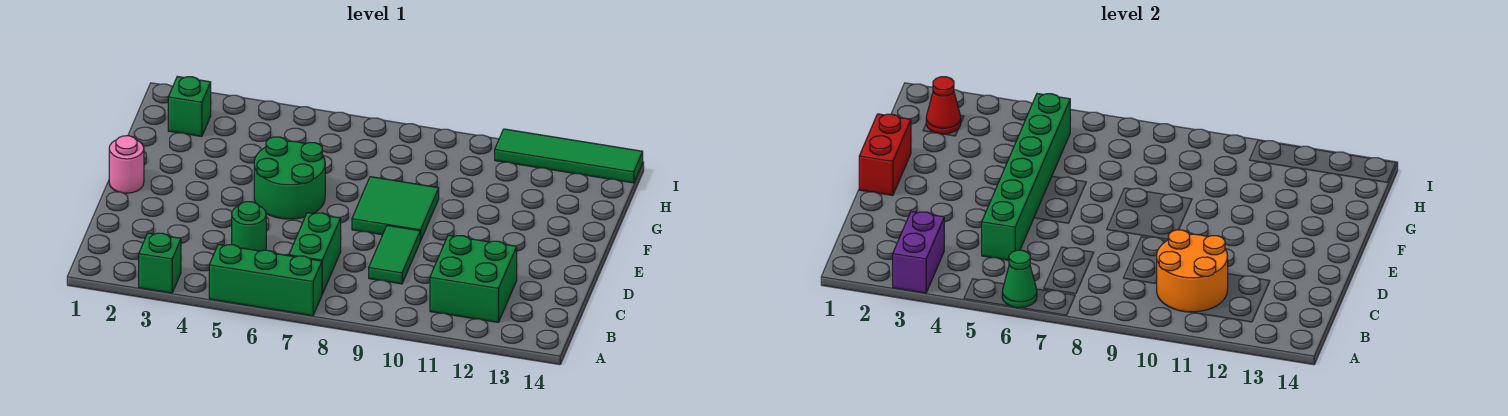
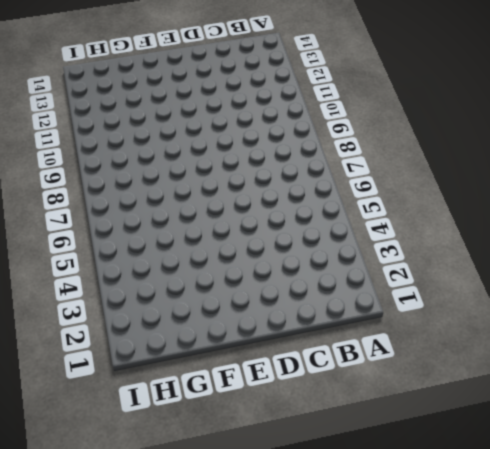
none -> green 1x1 brick [139,233,181,293]
none -> green 1x3 brick [209,244,322,316]
none -> green 1x2 brick [289,213,341,294]

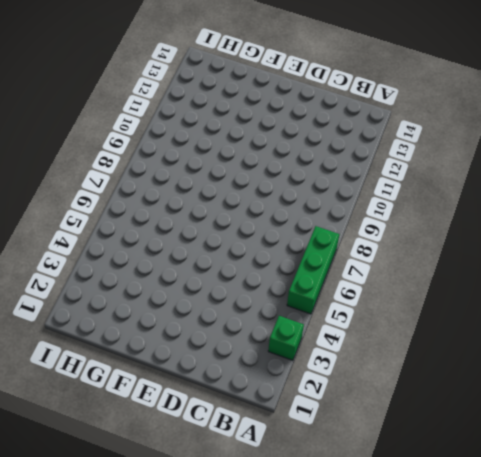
none -> green 1x2 brick [289,213,341,294]
none -> green 2x2 brick [430,235,517,322]
none -> green 1x1 round brick [232,202,266,251]

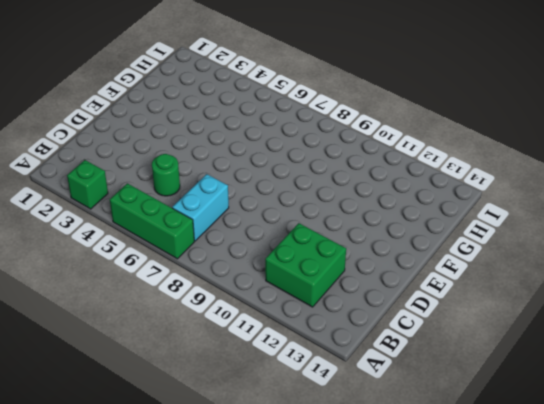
cyan 1x2 brick [172,174,229,241] -> green 1x2 brick [289,213,341,294]
none -> green 1x2 tile [369,225,420,284]
none -> pink 1x1 round brick [109,136,144,193]
none -> green 2x2 round brick [254,137,325,219]

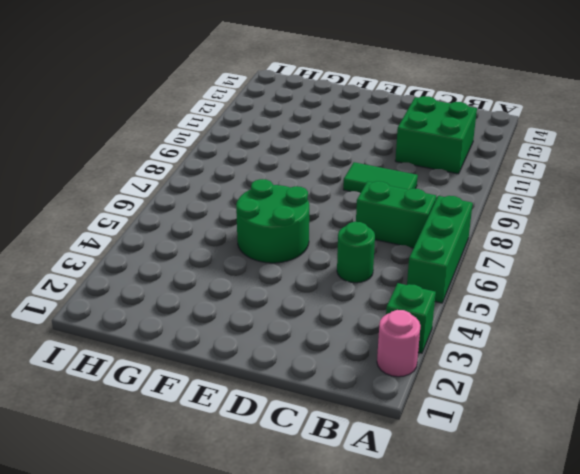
pink 1x1 round brick [377,310,421,377] -> pink 1x1 round brick moved to [109,136,144,193]
none -> green 2x2 tile [352,177,439,241]
none -> green 1x1 brick [168,76,211,137]
none -> green 1x4 tile [495,129,643,183]

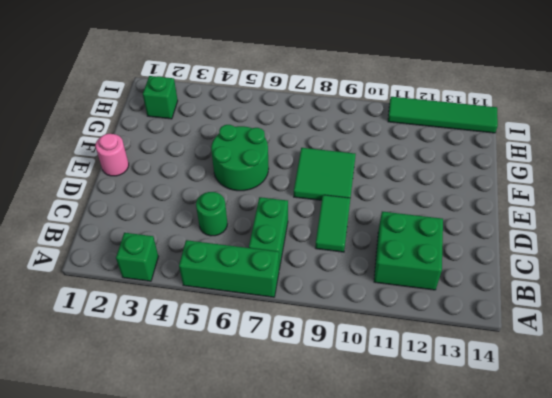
none -> purple 1x2 brick [893,212,944,293]
none -> green 1x1 cone [1002,250,1037,308]
none -> orange 2x2 round brick [1157,230,1228,312]

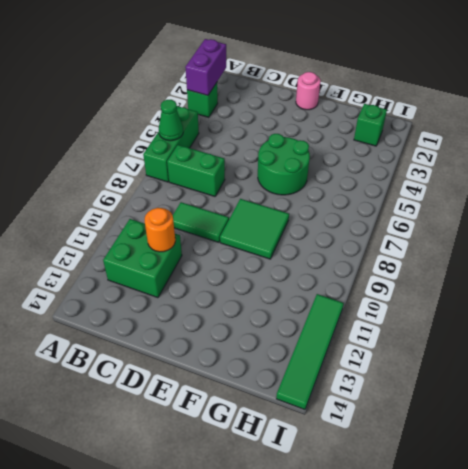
purple 1x2 brick [185,39,226,95] -> purple 1x2 brick turned to [893,212,944,293]
orange 1x1 round brick [145,208,175,252] -> orange 2x2 round brick [1157,230,1228,312]
none -> green 1x1 round brick [232,202,266,251]
none -> green 1x6 brick [982,94,1070,260]
none -> red 1x2 brick [859,114,911,196]

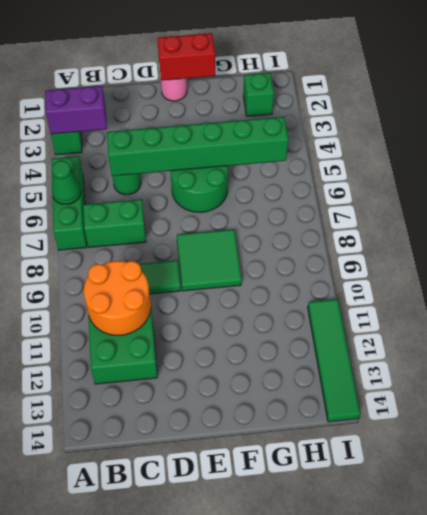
none -> red 1x1 cone [926,77,961,134]

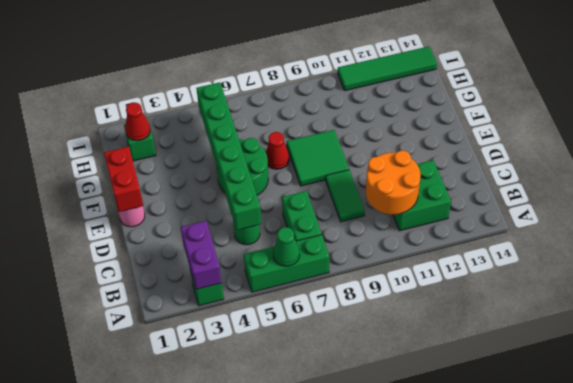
red 1x1 cone [266,132,289,169] -> none

